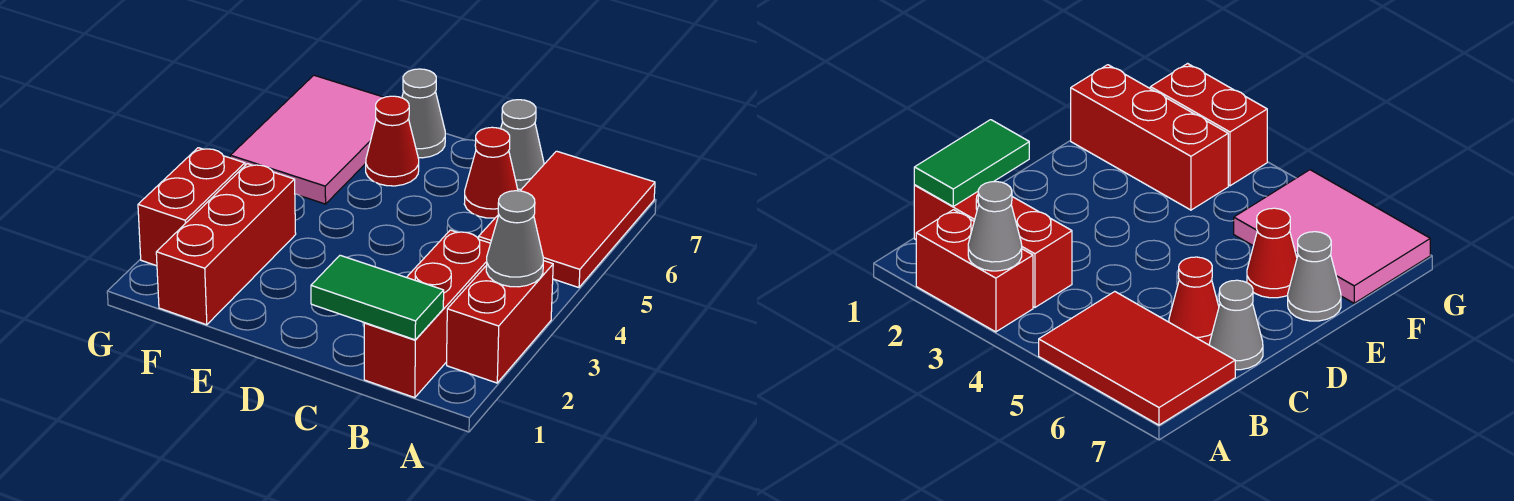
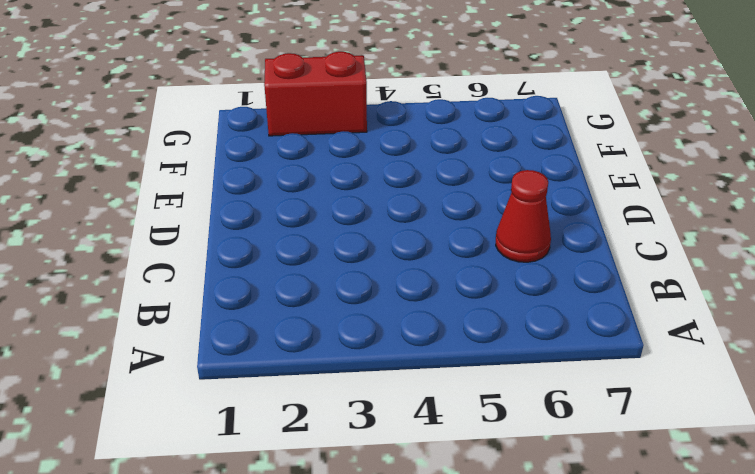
none -> red 1x2 brick [447,261,553,383]
none -> red 2x3 tile [478,151,655,287]
none -> red 1x3 brick [364,230,491,398]

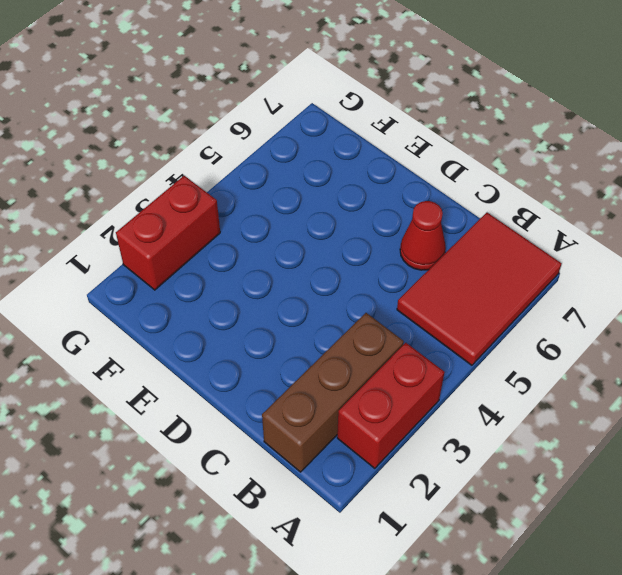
brown 1x3 brick [262,313,404,472] -> red 1x3 brick [364,230,491,398]
none -> grey 1x1 cone [501,100,544,189]
none -> red 1x1 cone [366,96,419,186]
none -> grey 1x1 cone [402,69,445,158]

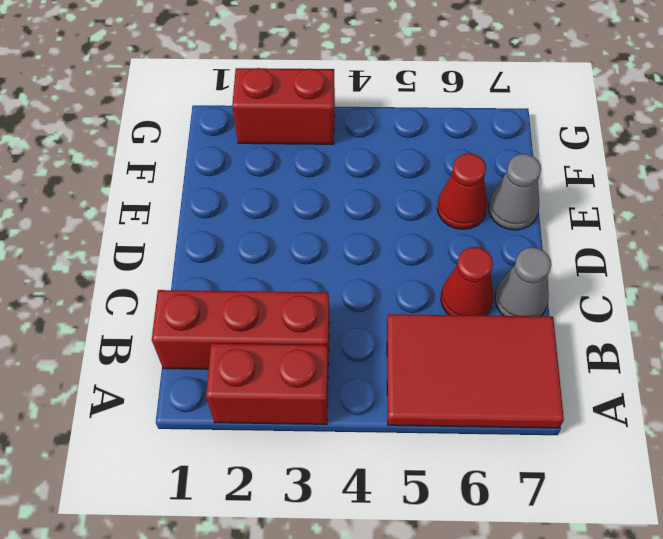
none -> red 1x3 brick [156,164,296,325]
none -> pink 2x3 tile [230,75,384,204]
none -> grey 1x1 cone [486,191,543,287]

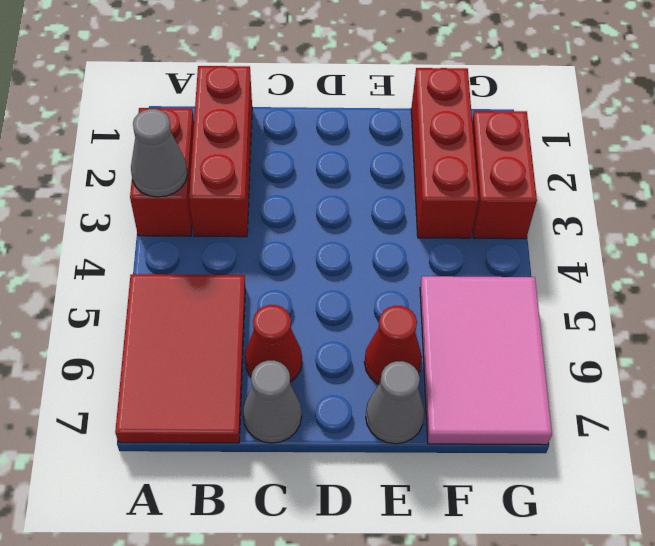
none -> green 1x2 tile [311,255,444,340]

